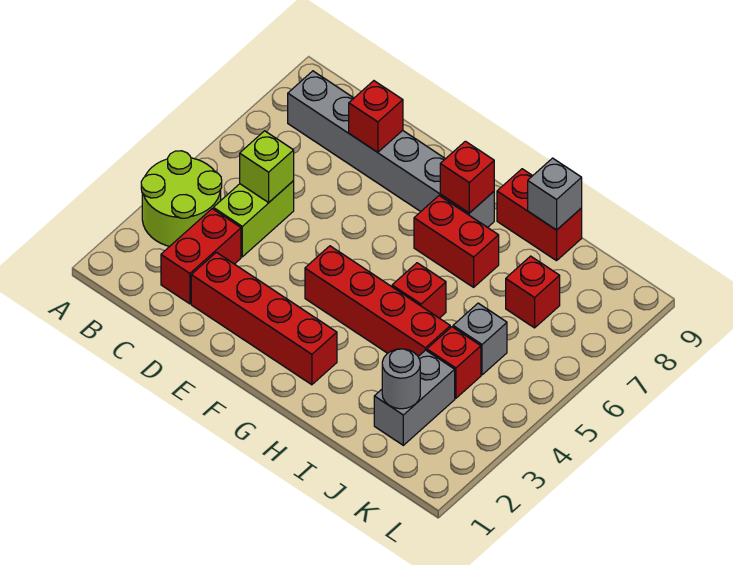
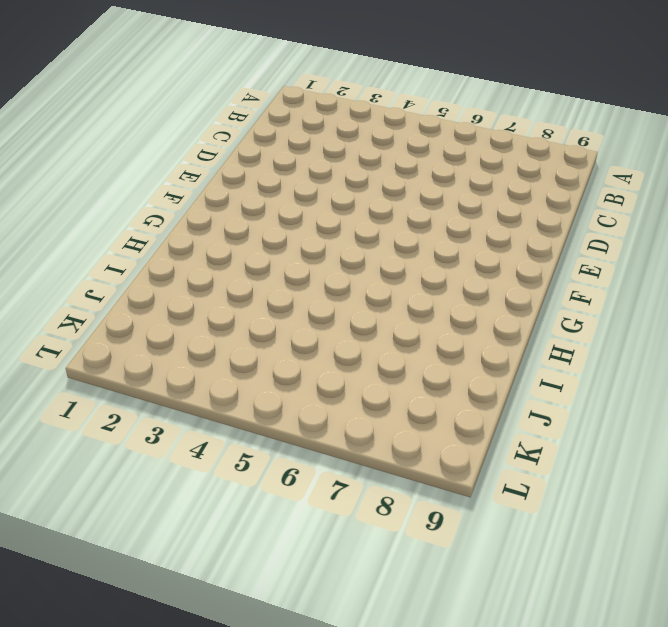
none -> lime 2x2 round brick [141,151,222,246]
none -> grey 1x6 brick [288,71,494,227]
none -> red 1x2 brick [161,209,241,304]

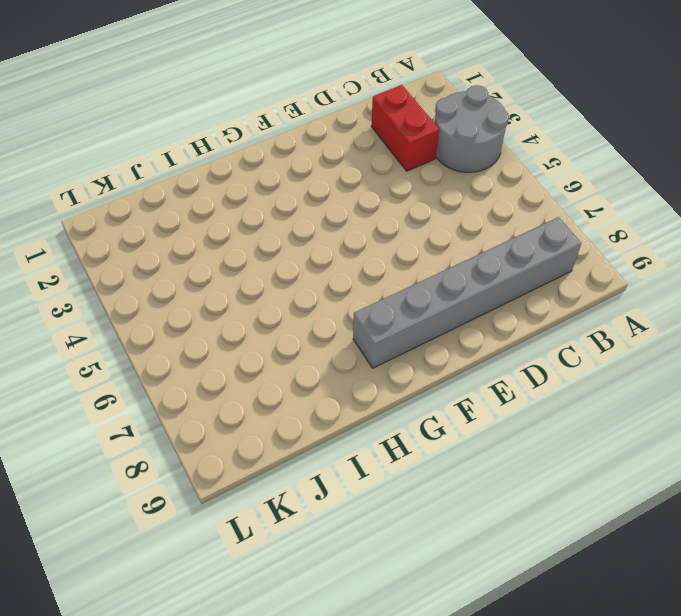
grey 2x2 round brick [435,85,509,172] -> lime 2x2 round brick [141,151,222,246]
none -> lime 1x2 brick [213,181,294,257]
none -> red 1x4 brick [191,252,337,385]
none -> red 1x4 brick [305,246,450,356]

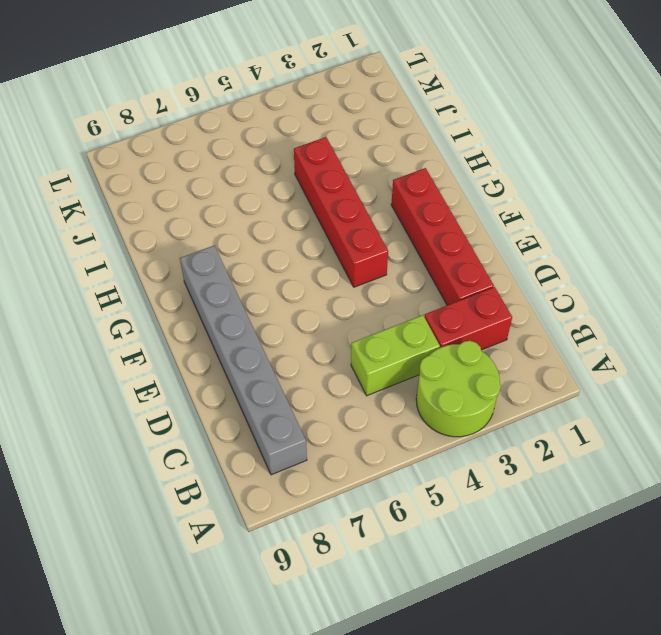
none -> red 1x2 brick [414,196,499,287]
none -> red 1x1 brick [392,263,446,318]
none -> red 1x2 brick [497,169,582,261]

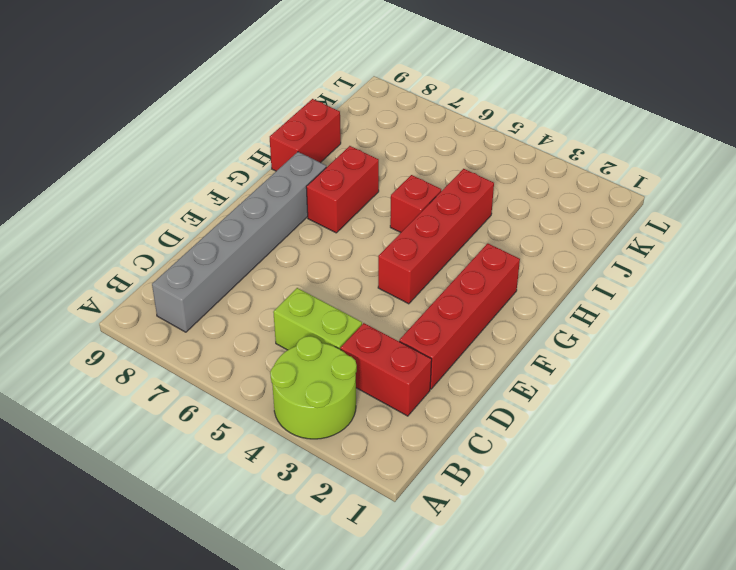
none -> grey 1x2 brick [374,350,455,445]
none -> red 1x1 brick [427,327,481,398]
none -> grey 1x1 brick [453,303,507,375]

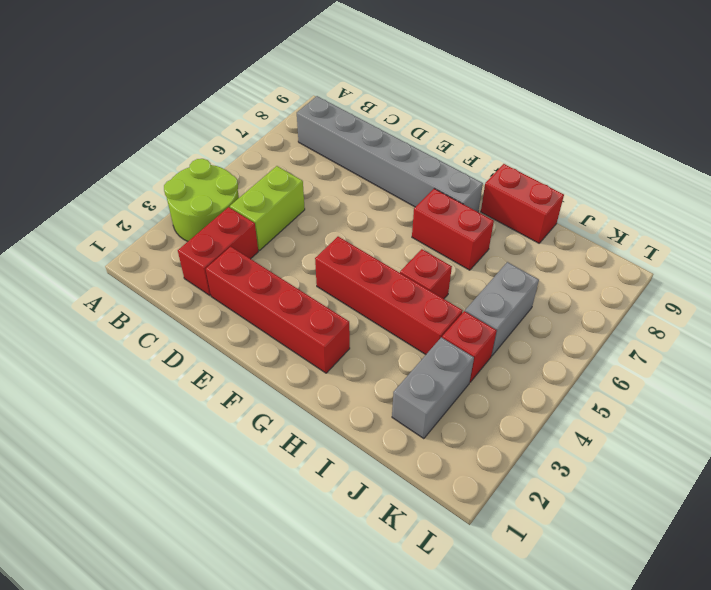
grey 1x2 brick [465,262,539,356] -> grey 1x1 brick [453,303,507,375]
none -> red 1x1 brick [506,256,560,328]
none -> lime 1x1 brick [240,131,294,202]
none -> red 1x1 brick [349,81,403,152]

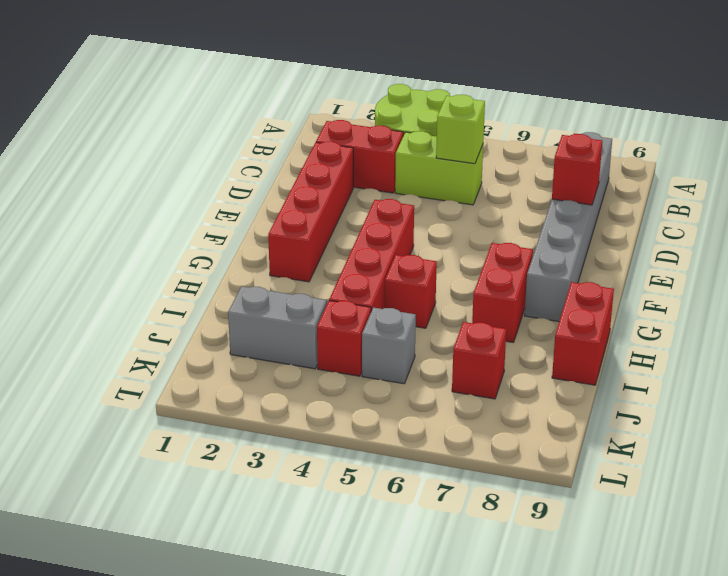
none -> red 1x1 brick [440,141,494,213]
none -> grey 1x1 brick [528,158,582,230]
none -> grey 1x1 round brick [382,349,420,409]

